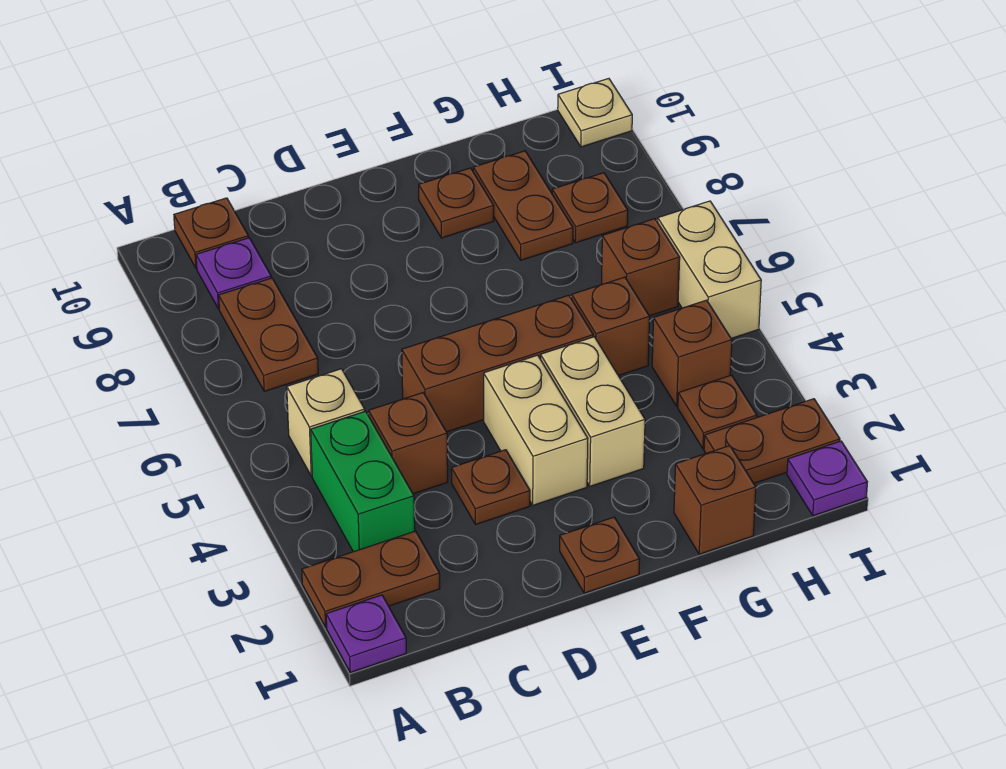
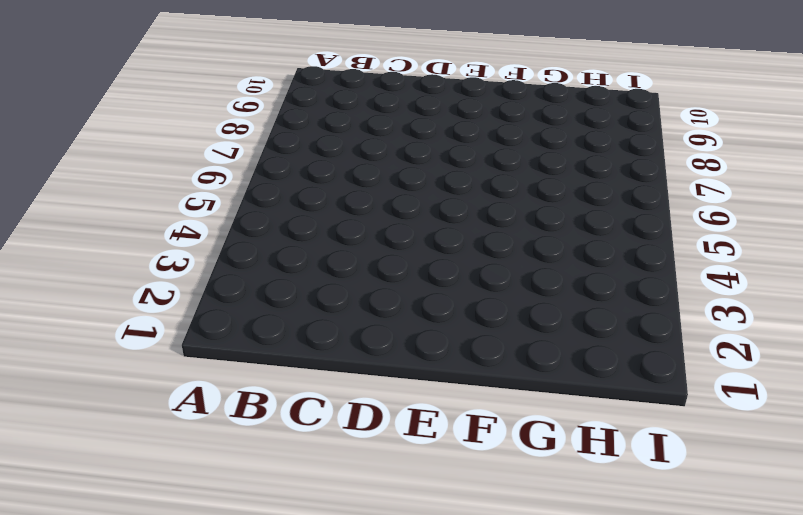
none -> purple 1x1 plate [326,595,406,672]
none -> brown 1x2 plate [302,531,440,627]
none -> green 1x2 brick [311,411,415,552]

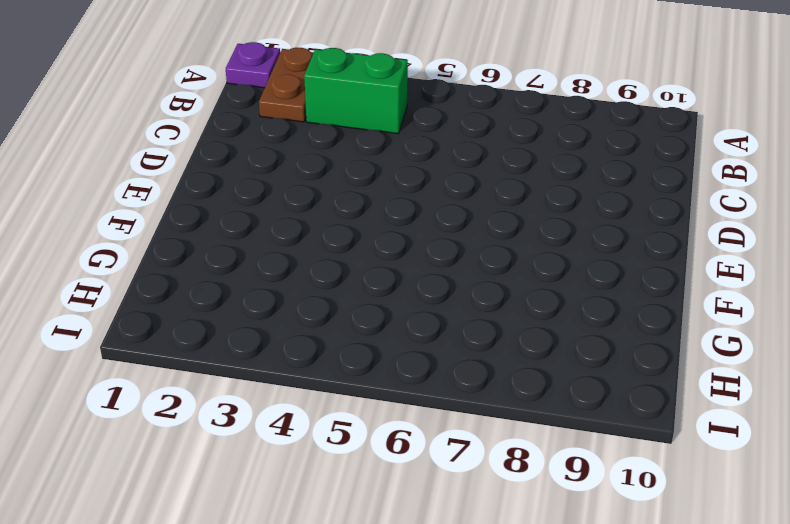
none -> tan 1x1 brick [287,369,365,476]
none -> brown 1x2 plate [219,278,318,391]
none -> purple 1x1 plate [196,238,271,309]

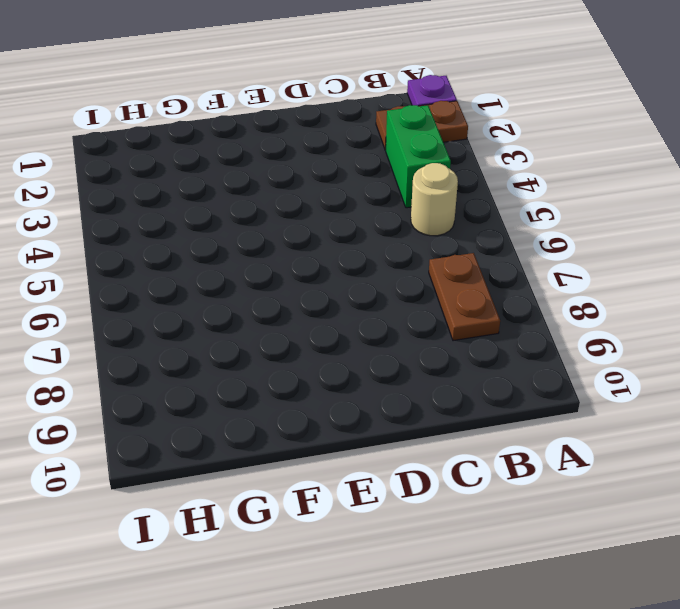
tan 1x1 round brick [411,163,458,236] -> tan 1x1 brick [287,369,365,476]
none -> purple 1x1 plate [196,238,271,309]
none -> brown 1x1 plate [174,198,248,268]
none -> brown 1x1 brick [369,393,448,494]

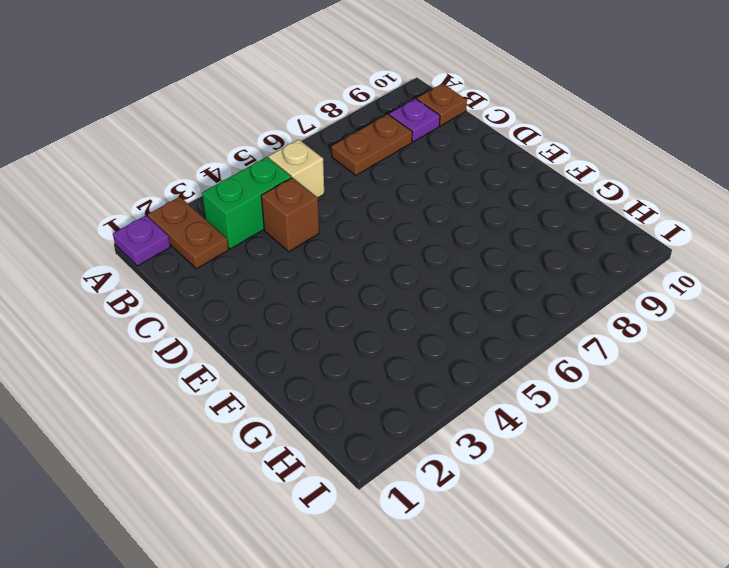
none -> brown 1x1 plate [451,450,530,525]
none -> brown 1x3 brick [402,295,593,432]
none -> brown 1x1 plate [560,517,640,593]

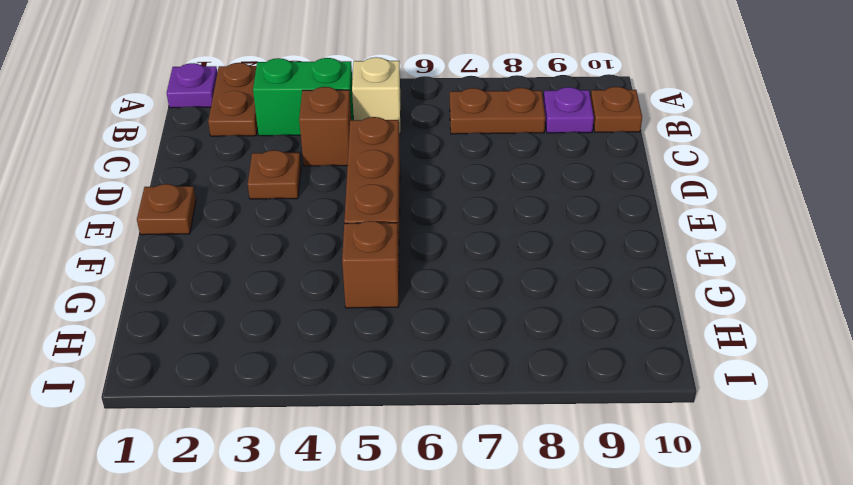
none -> tan 1x2 brick [484,355,588,505]
none -> tan 1x2 brick [541,337,645,486]
none -> brown 1x1 plate [419,168,494,238]

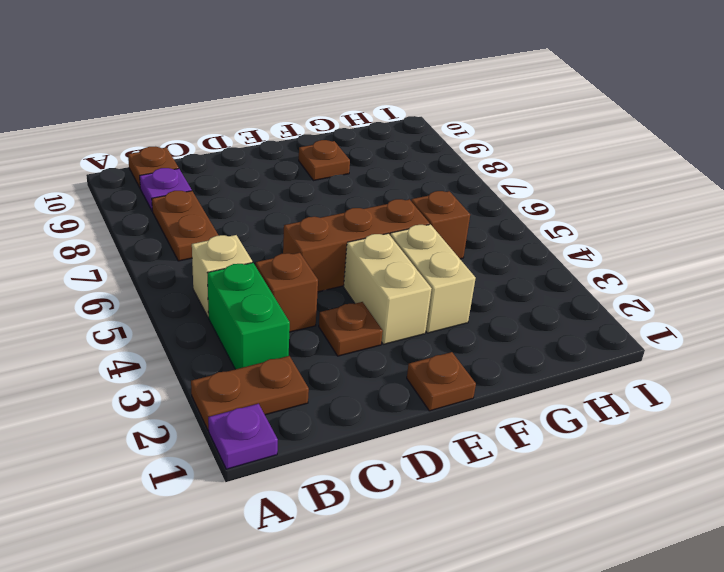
none -> brown 1x1 brick [674,446,756,554]
none -> brown 1x2 plate [473,151,573,260]
none -> brown 1x2 plate [704,399,840,483]

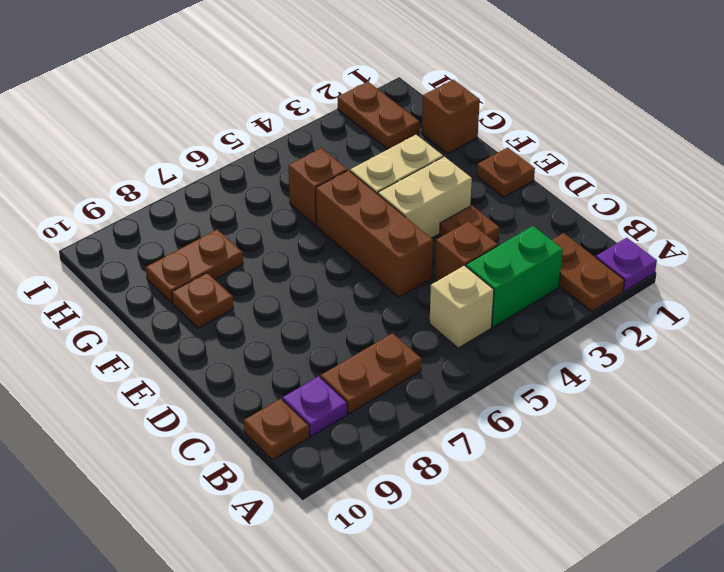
none -> brown 1x1 plate [678,375,757,449]
none -> brown 1x1 brick [652,300,732,406]
none -> brown 1x1 brick [601,219,680,316]

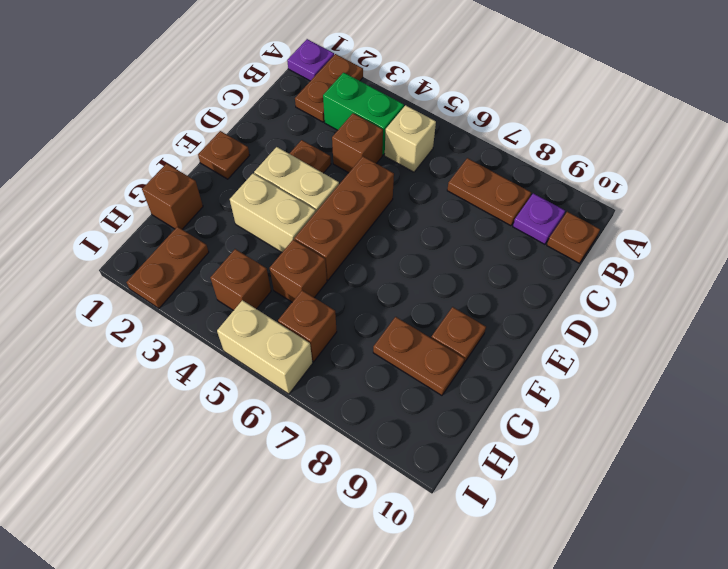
none -> brown 1x1 plate [678,375,757,449]
none -> brown 1x1 plate [552,173,628,243]
none -> purple 1x1 plate [787,441,867,516]

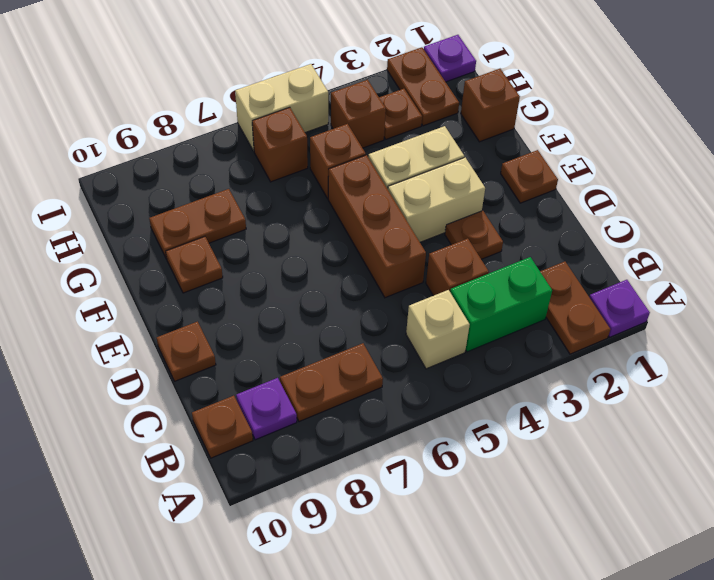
brown 1x1 plate [157,322,216,381] -> brown 1x1 plate moved to [552,173,628,243]
none -> tan 1x1 plate [558,79,632,147]

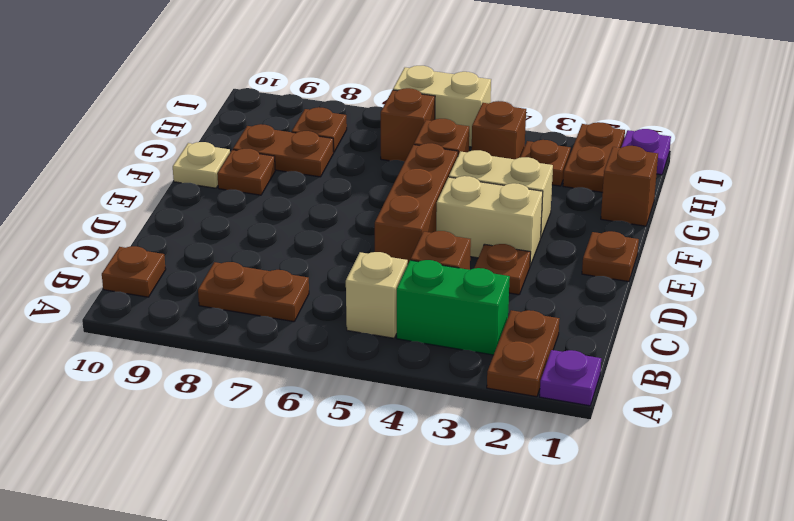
tan 1x1 plate [173,142,230,188] -> tan 1x1 plate moved to [558,79,632,147]
none -> purple 1x1 plate [196,238,271,309]

